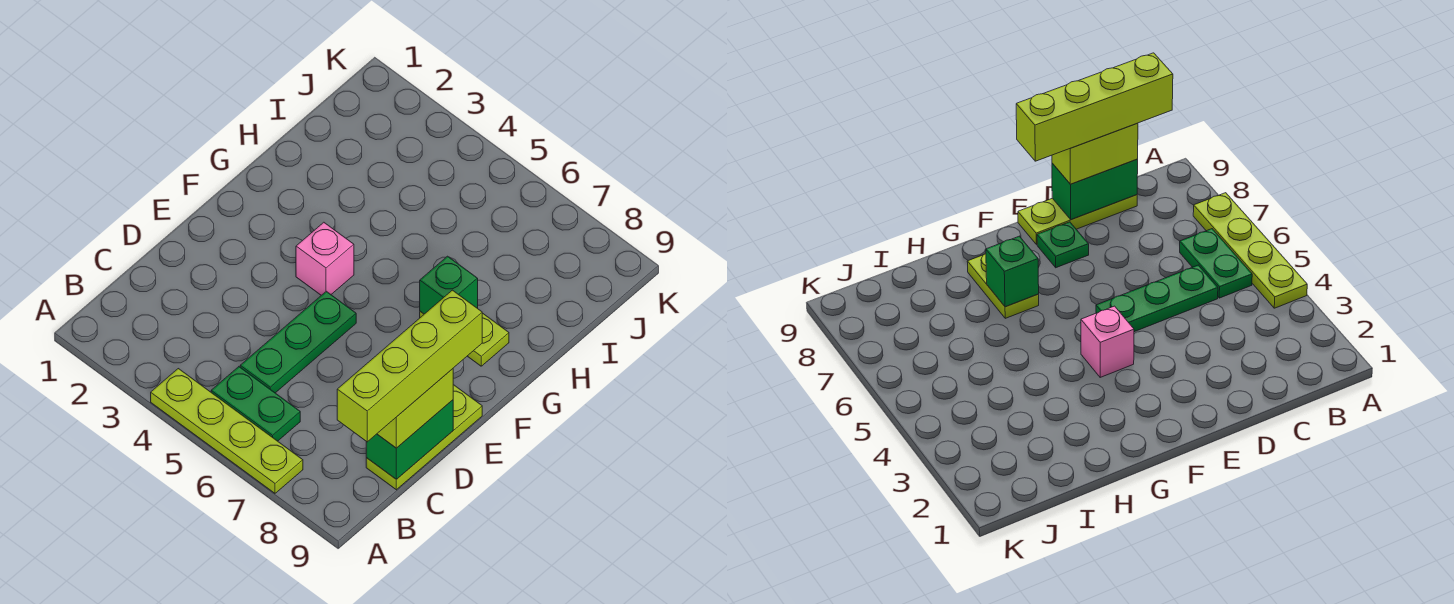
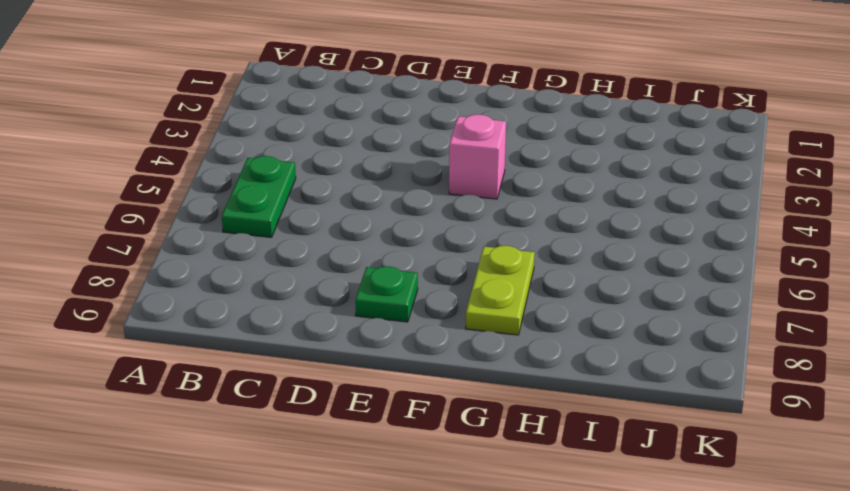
none -> lime 1x4 plate [151,369,303,493]
none -> green 1x3 plate [240,291,356,393]

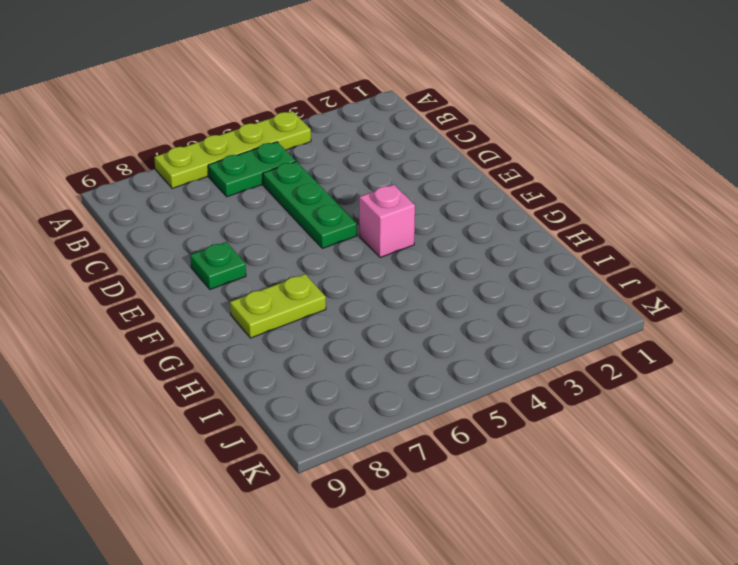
none -> lime 1x3 plate [366,385,482,490]
none -> green 1x2 brick [366,400,453,479]

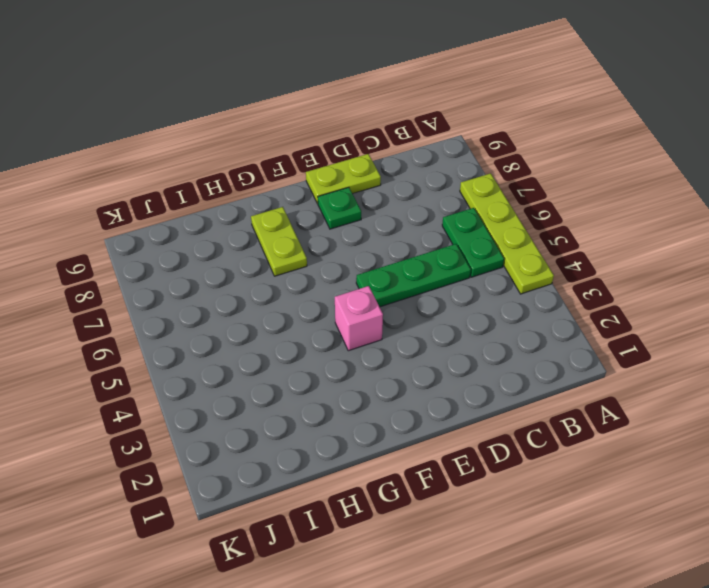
lime 1x2 plate [306,154,381,204] -> lime 1x3 plate [366,385,482,490]
none -> green 1x2 brick [366,400,453,479]
none -> green 1x1 brick [420,256,478,314]

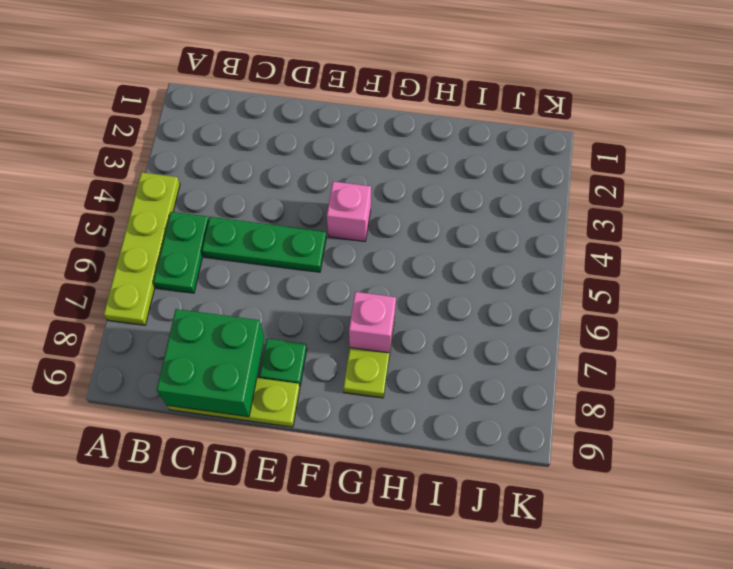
green 2x2 brick [157,309,264,417] -> green 1x2 brick [366,400,453,479]
pink 1x1 brick [349,292,396,353] -> green 1x1 brick [420,256,478,314]
none -> lime 1x2 brick [377,369,453,448]
none -> lime 1x4 brick [337,290,482,442]

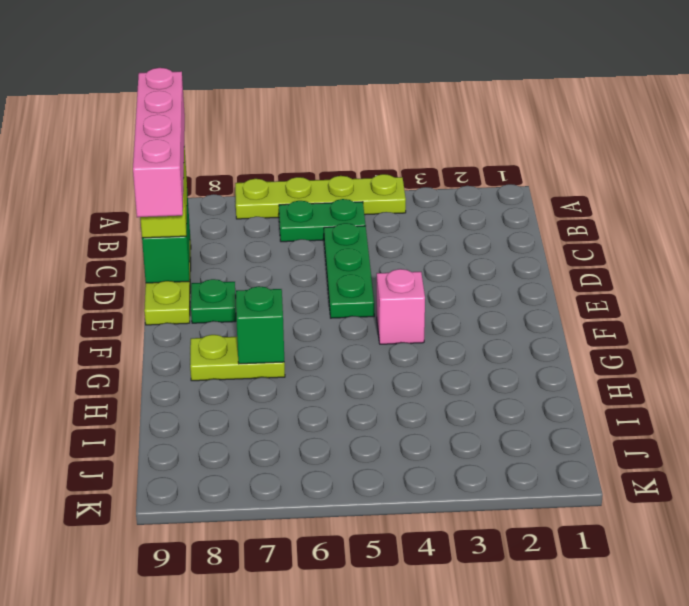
pink 1x4 brick [133,68,185,217] -> lime 1x4 brick [337,290,482,442]

